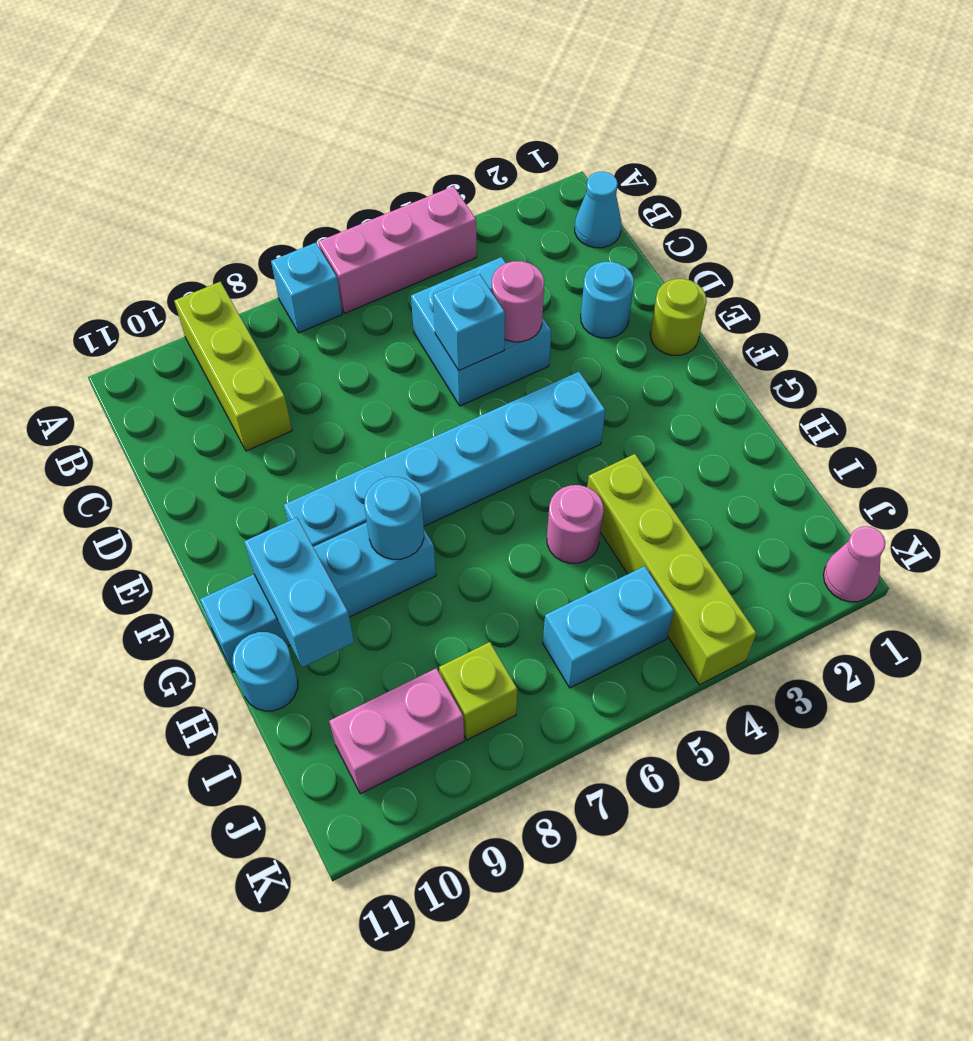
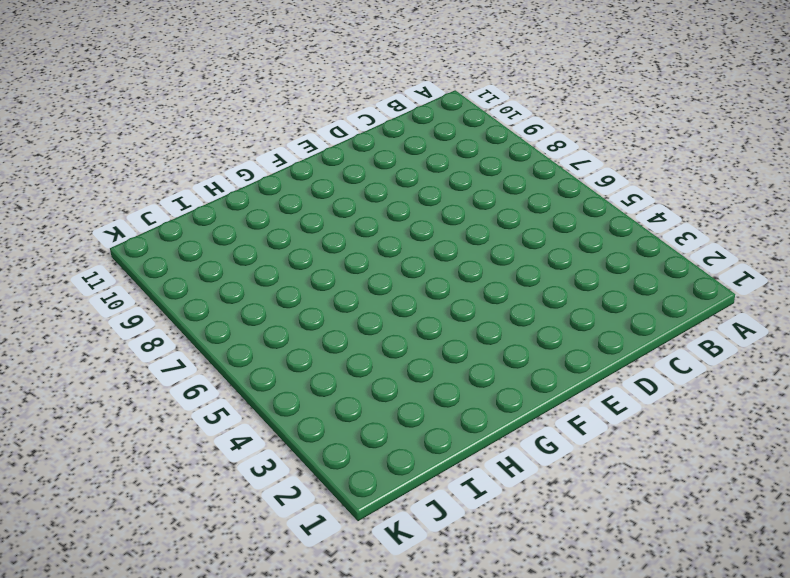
none -> pink 1x3 brick [318,186,477,313]
none -> cyan 1x1 brick [271,243,342,333]
none -> lime 1x3 brick [174,282,292,451]

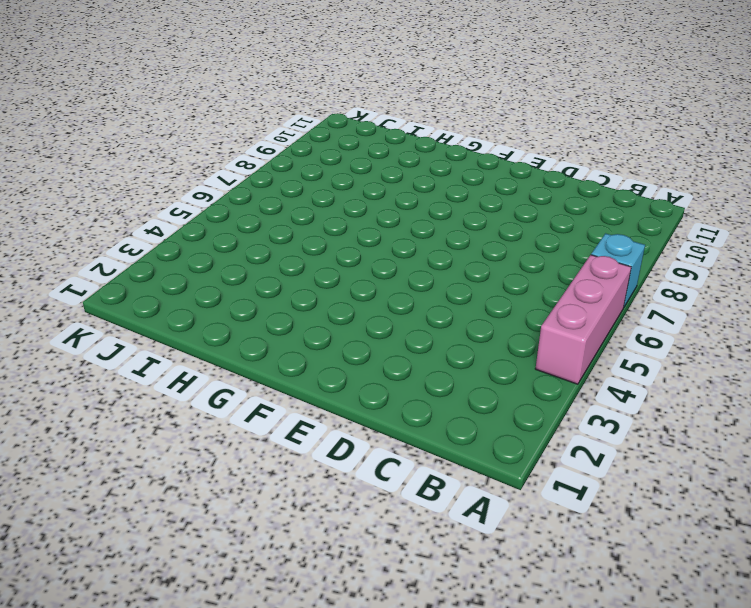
none -> lime 1x3 brick [174,282,292,451]
none -> cyan 1x1 cone [575,172,622,248]
none -> cyan 2x2 brick [411,257,551,406]

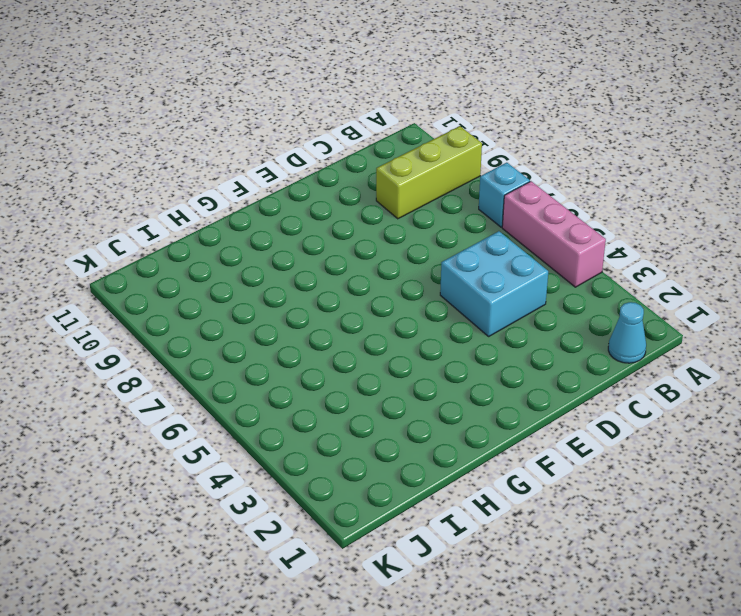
none -> cyan 1x1 round brick [581,262,634,338]
none -> lime 1x1 round brick [650,279,707,355]
none -> cyan 1x6 brick [284,372,605,547]

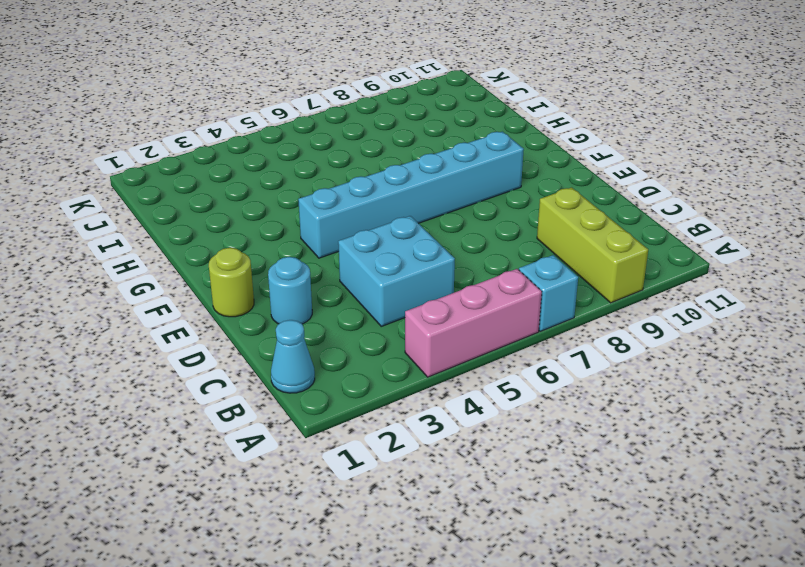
none -> cyan 1x4 brick [200,522,436,672]
none -> lime 1x4 brick [587,454,757,685]
none -> pink 1x1 round brick [547,485,604,563]

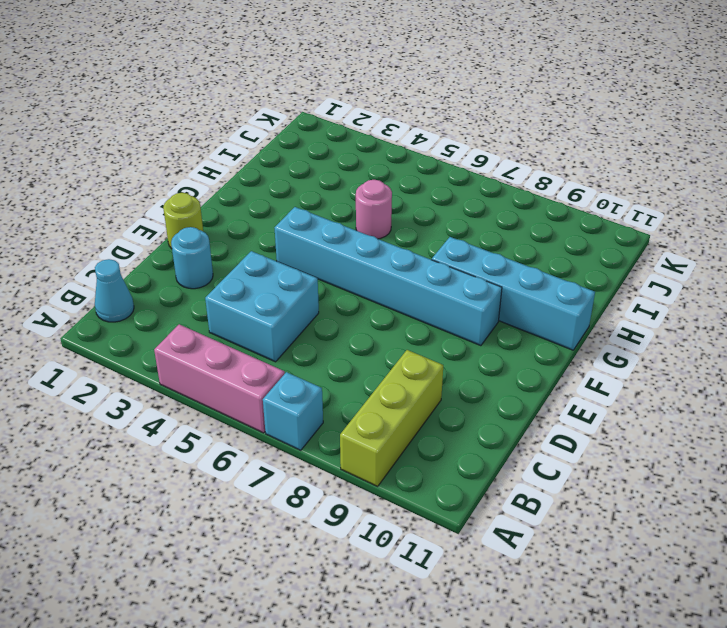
none -> lime 1x4 brick [587,454,757,685]
none -> cyan 1x1 round brick [232,632,298,711]
none -> cyan 1x2 brick [543,566,674,688]

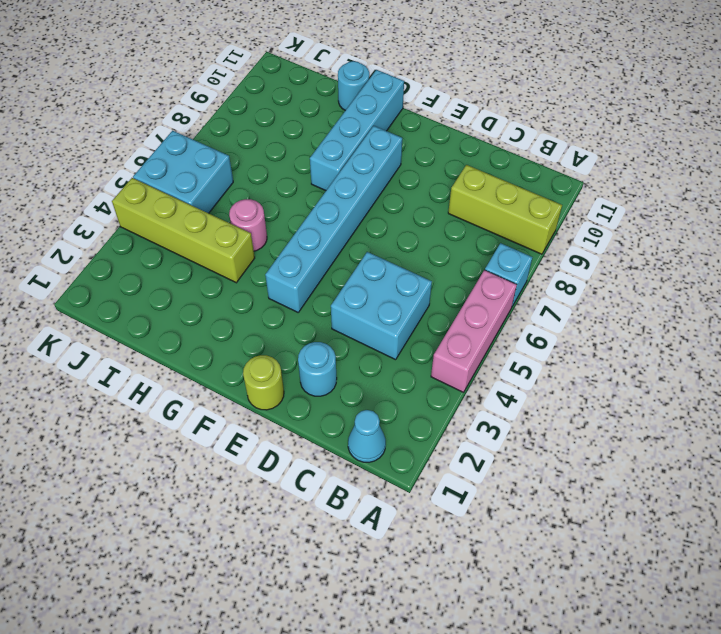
cyan 2x2 brick [133,131,233,213] -> cyan 1x2 brick [543,566,674,688]
none -> lime 1x1 brick [439,642,517,740]
none -> pink 1x2 brick [329,668,464,794]
none -> pink 1x1 cone [823,526,885,602]

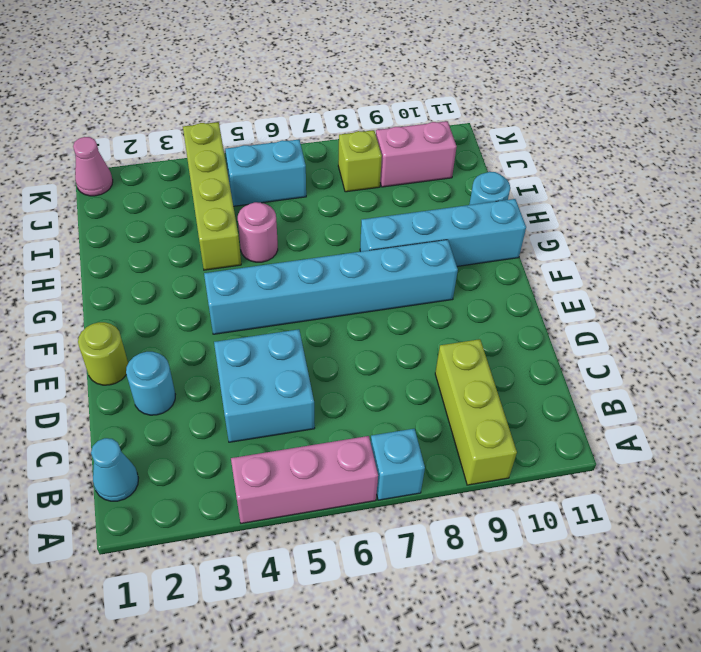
none -> pink 1x1 round brick [492,261,544,342]
none -> cyan 1x1 brick [433,274,505,370]
none -> cyan 1x1 round brick [364,477,424,559]

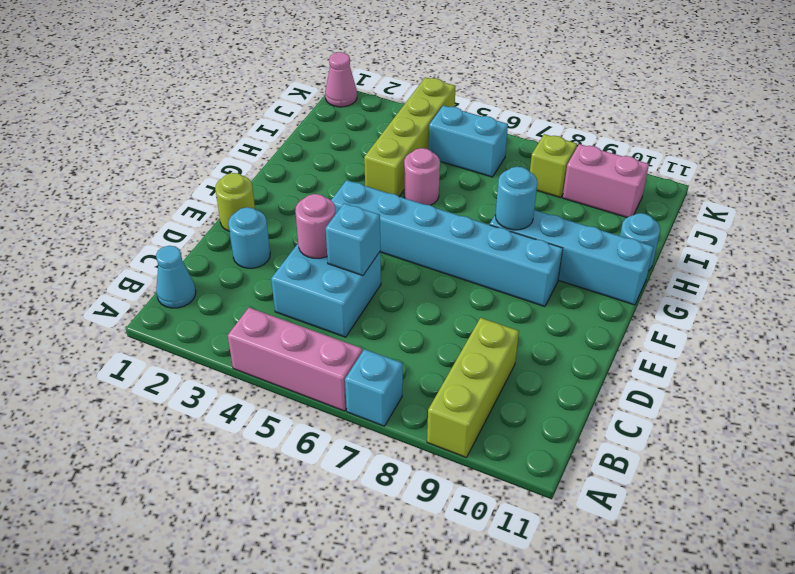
none -> cyan 1x2 brick [244,518,354,667]

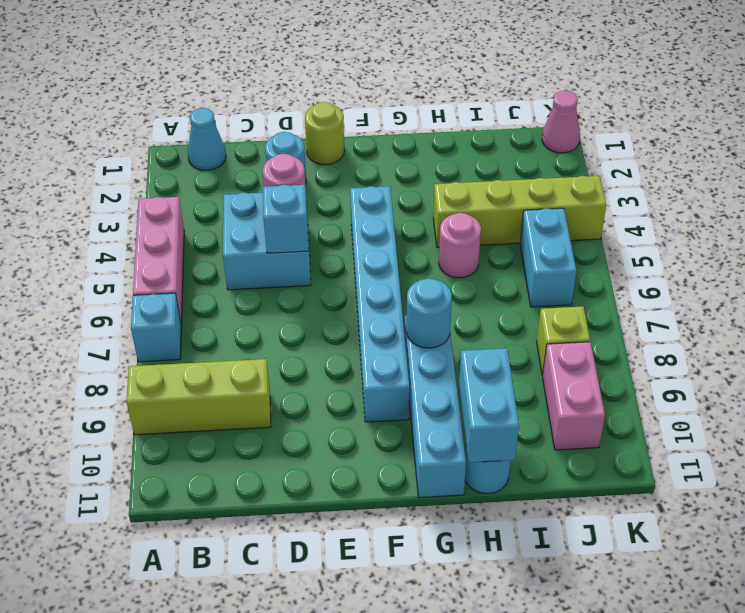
cyan 1x2 brick [459,348,519,463] -> cyan 1x2 brick turned to [244,518,354,667]

